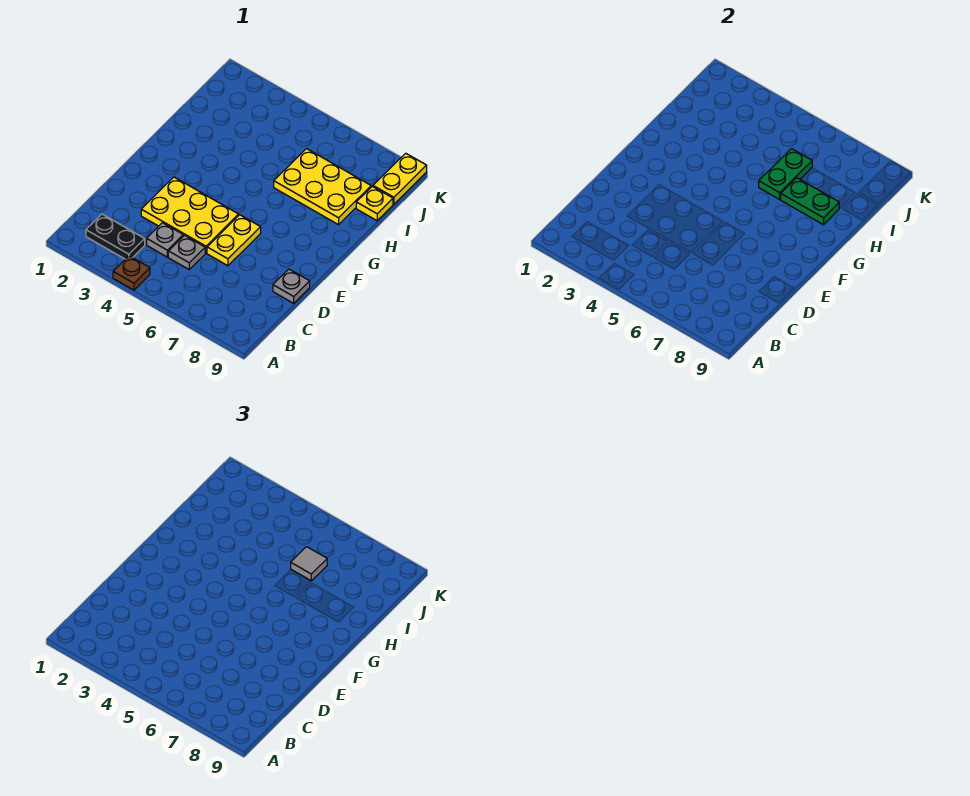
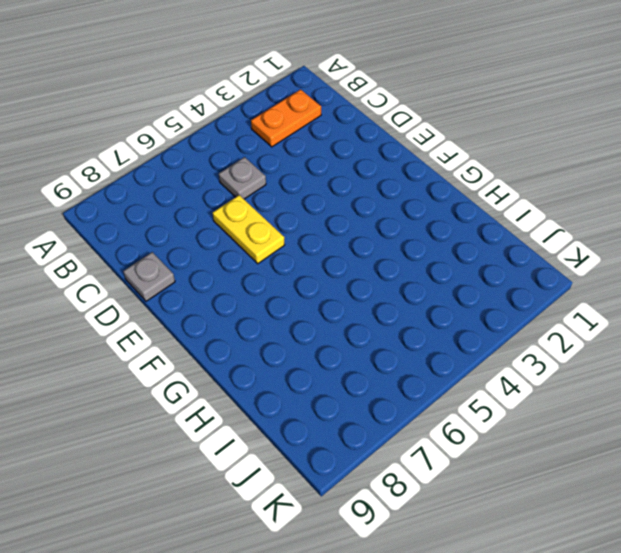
orange 1x2 plate [251,89,321,147] -> black 1x2 plate [86,214,145,259]
none -> brown 1x1 plate [113,256,150,290]
none -> grey 1x1 plate [147,223,183,257]
none -> yellow 2x3 plate [141,177,239,253]

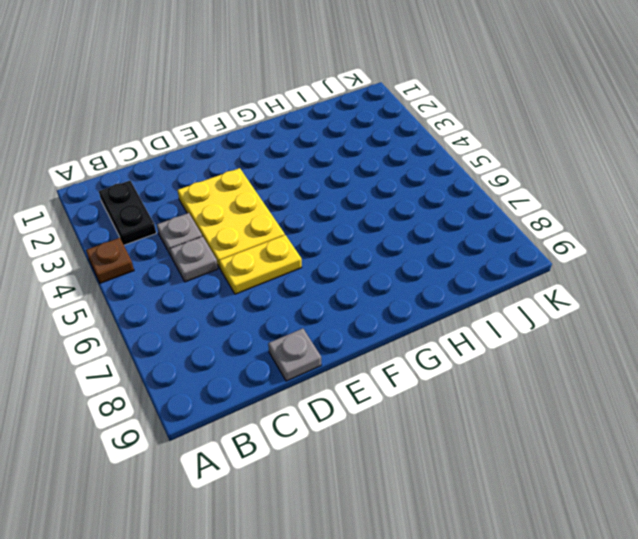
none -> yellow 2x3 plate [274,149,371,225]
none -> yellow 1x1 plate [356,186,393,221]
none -> yellow 1x2 plate [373,153,427,204]

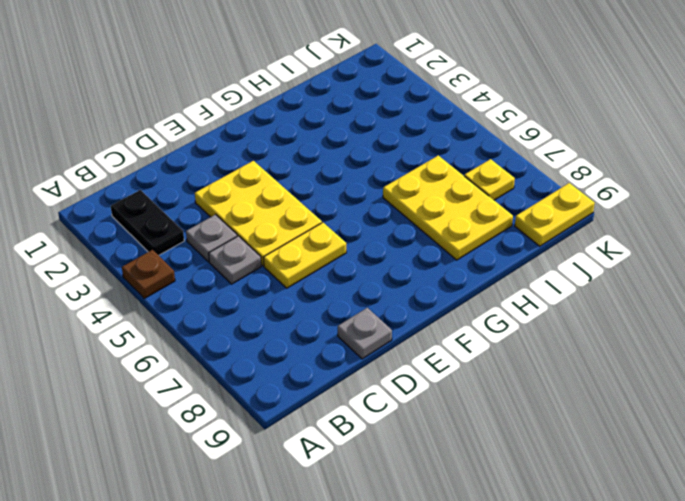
yellow 1x1 plate [464,159,515,200] -> yellow 1x1 plate moved to [356,186,393,221]
none -> green 1x2 plate [759,149,812,199]
none -> green 1x2 plate [781,178,839,225]
none -> grey 1x1 tile [291,547,327,581]

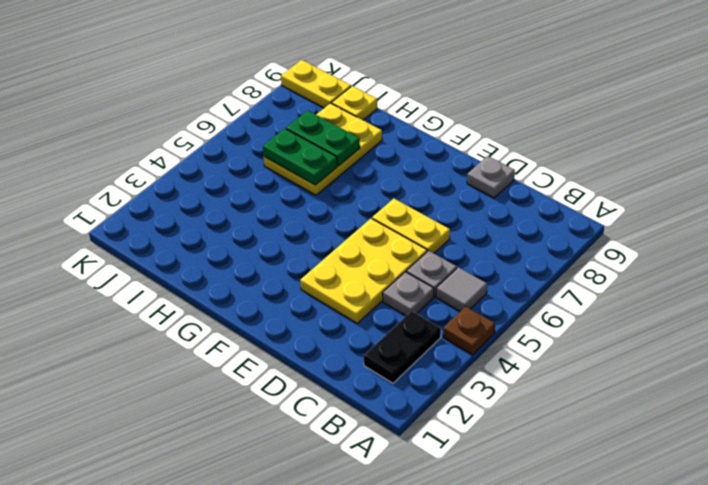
grey 1x1 tile [436,267,487,311] -> grey 1x1 tile moved to [291,547,327,581]
green 1x2 plate [286,111,360,166] -> green 1x2 plate turned to [781,178,839,225]

